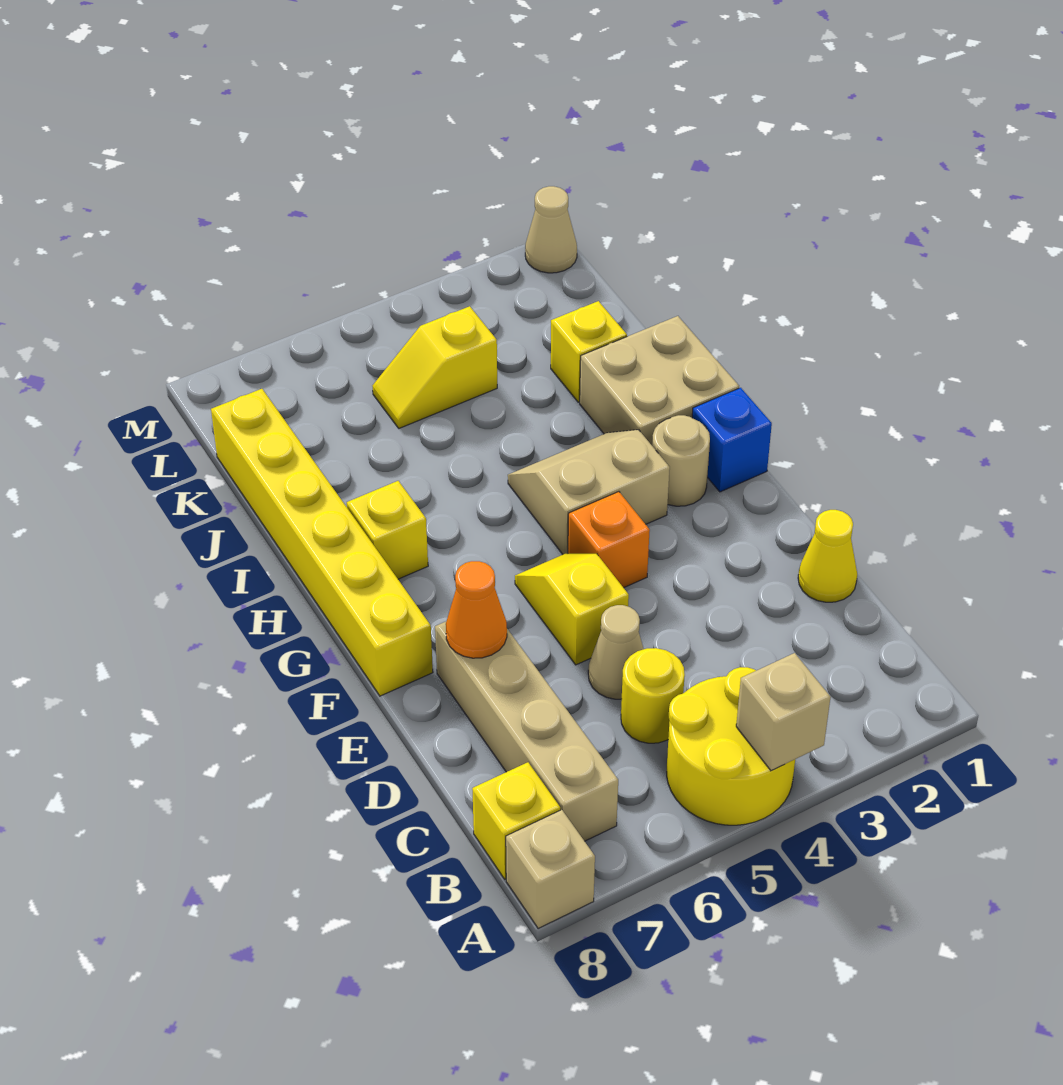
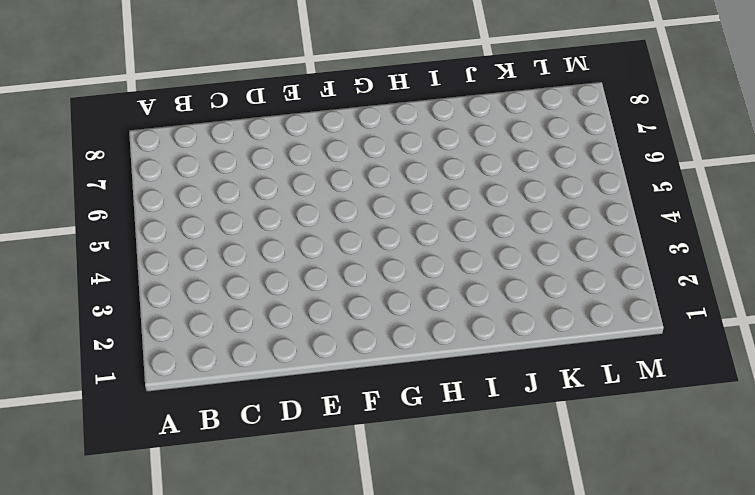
none -> yellow 2x2 round brick [667,667,795,825]
none -> tan 1x1 brick [506,810,595,929]
none -> tan 1x4 brick [435,622,618,841]

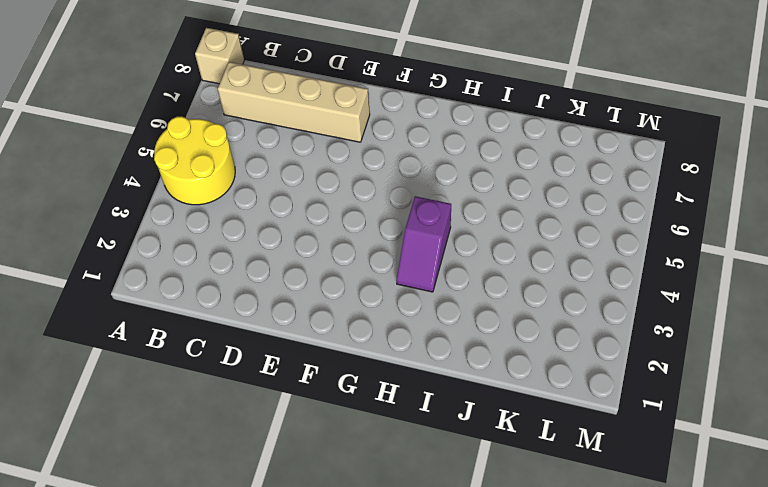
purple 1x2 slope [396,196,451,292] -> tan 2x2 slope [508,430,670,554]
none -> yellow 1x1 brick [472,762,560,879]
none -> yellow 1x1 round brick [621,648,685,743]
none -> yellow 1x1 cone [798,510,857,602]

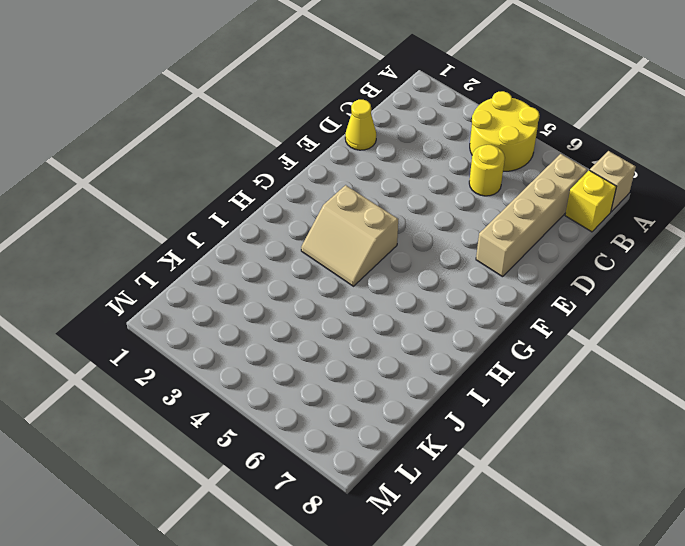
none -> tan 1x1 cone [588,605,643,699]
none -> yellow 1x2 slope [515,554,629,665]
none -> orange 1x1 brick [568,492,650,588]

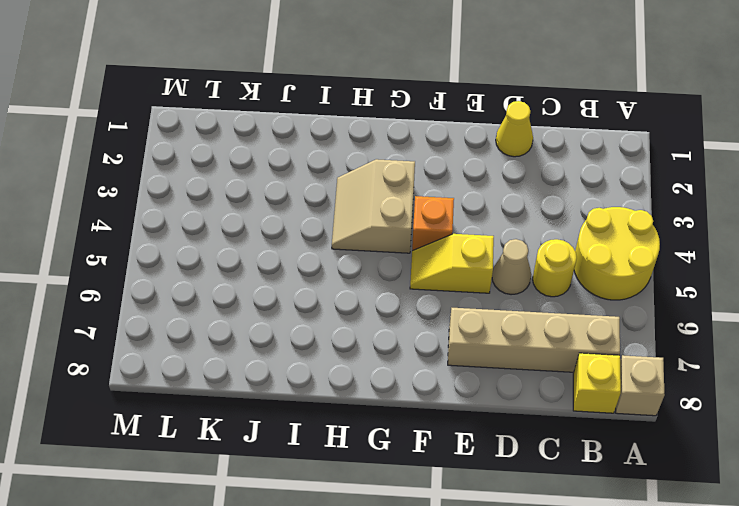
none -> yellow 1x6 brick [211,389,433,696]
none -> blue 1x1 brick [692,388,772,492]
none -> tan 1x1 round brick [652,415,710,506]

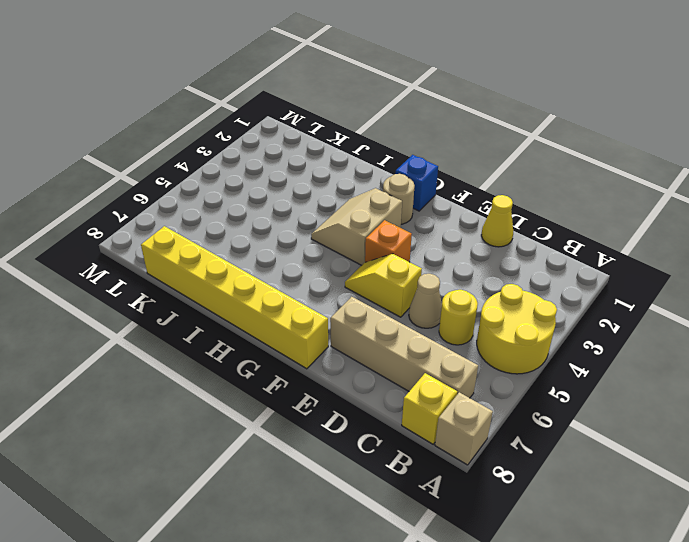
none -> tan 2x2 brick [580,316,739,445]
none -> yellow 1x1 brick [347,481,428,579]
none -> yellow 1x1 brick [551,301,627,402]

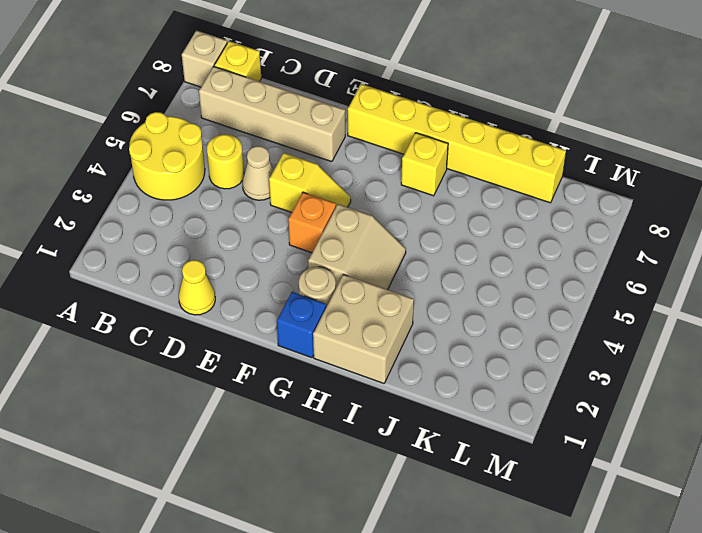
none -> yellow 1x1 brick [551,301,627,402]
none -> yellow 1x2 slope [372,306,497,428]
none -> tan 1x1 cone [525,186,577,273]

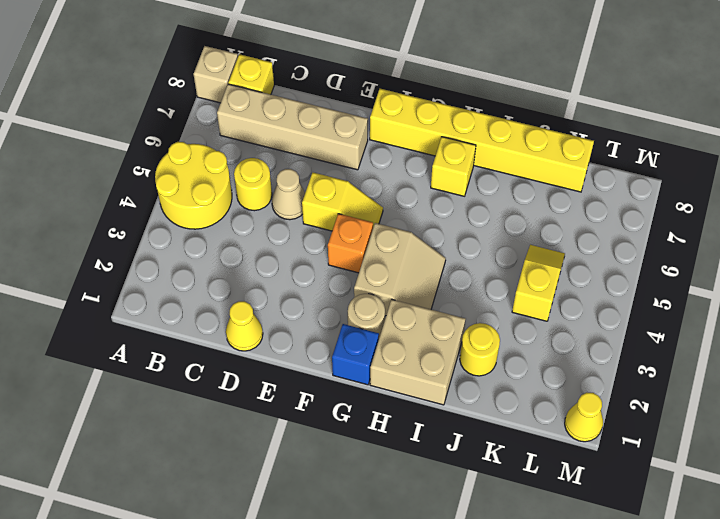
yellow 1x1 round brick [460,323,500,376] -> yellow 1x1 brick [551,301,627,402]
yellow 1x1 cone [565,392,603,442] -> tan 1x1 cone [525,186,577,273]
none -> tan 1x1 brick [736,653,831,771]
none -> orange 1x1 cone [446,561,507,658]

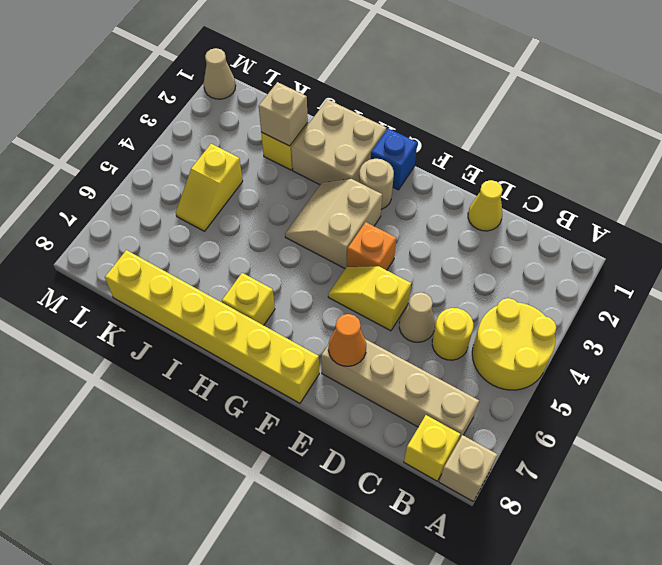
tan 1x1 brick [259,82,308,146] -> tan 1x1 brick moved to [736,653,831,771]

